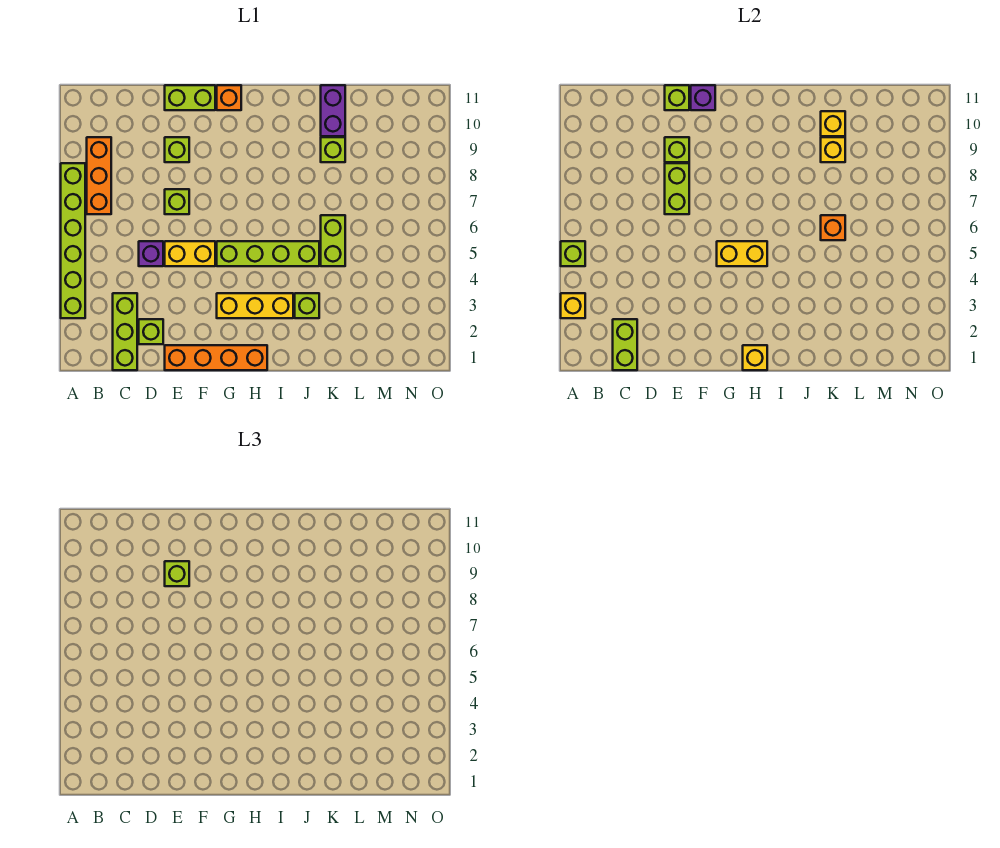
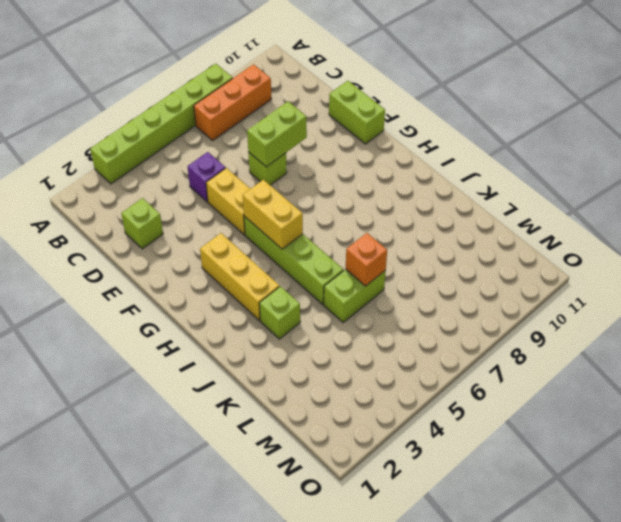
none -> lime 1x3 brick [113,293,137,370]
none -> orange 1x4 brick [165,345,267,370]
none -> lime 1x1 brick [165,137,189,162]
none -> orange 1x1 brick [217,85,241,110]

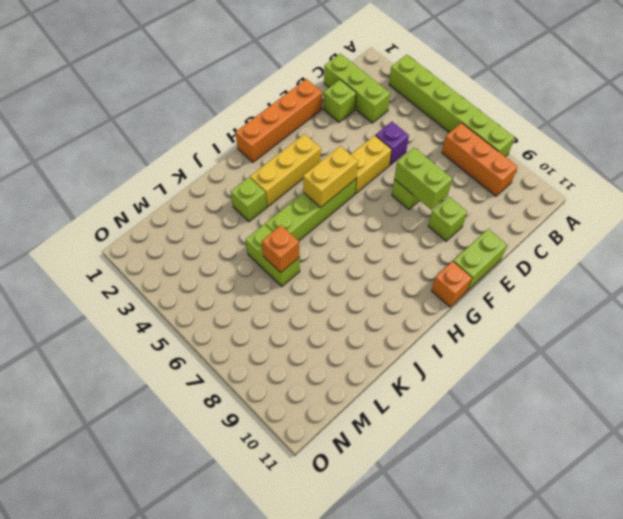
none -> lime 1x1 brick [321,137,345,162]
none -> purple 1x2 brick [321,85,345,136]
none -> yellow 1x1 brick [561,293,585,318]
none -> lime 1x1 brick [561,241,585,266]

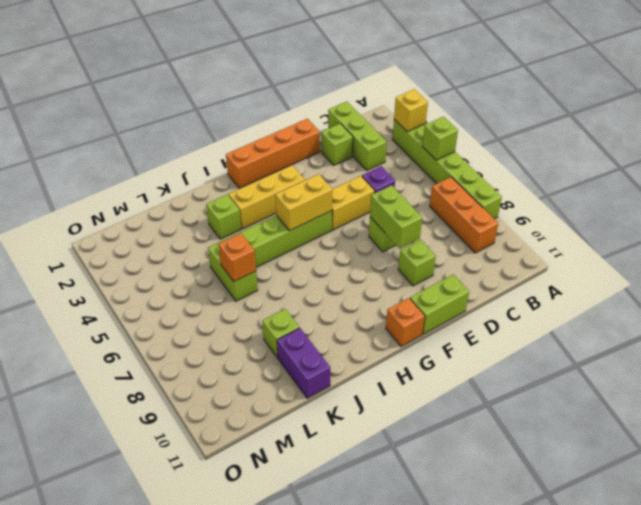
none -> lime 1x2 brick [613,319,637,370]
none -> lime 1x1 brick [665,137,689,162]
none -> lime 1x1 brick [665,85,689,110]
none -> purple 1x1 brick [691,85,715,110]

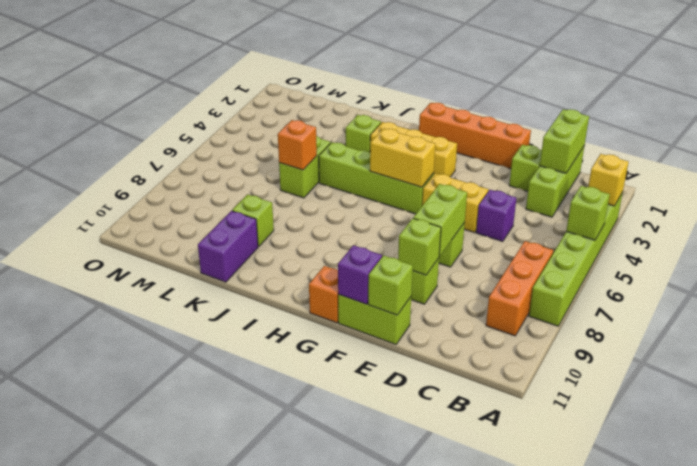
none -> yellow 1x1 brick [743,345,767,370]
none -> yellow 1x1 brick [821,137,845,162]
none -> yellow 1x1 brick [821,111,845,136]
none -> lime 1x1 brick [165,561,189,586]

